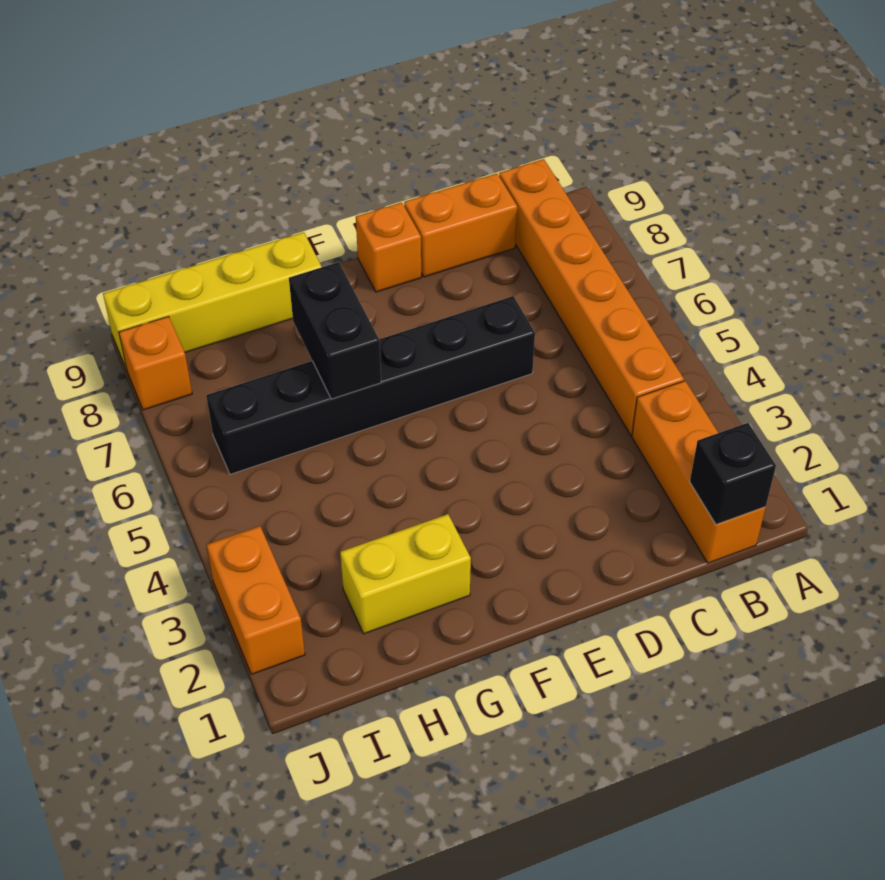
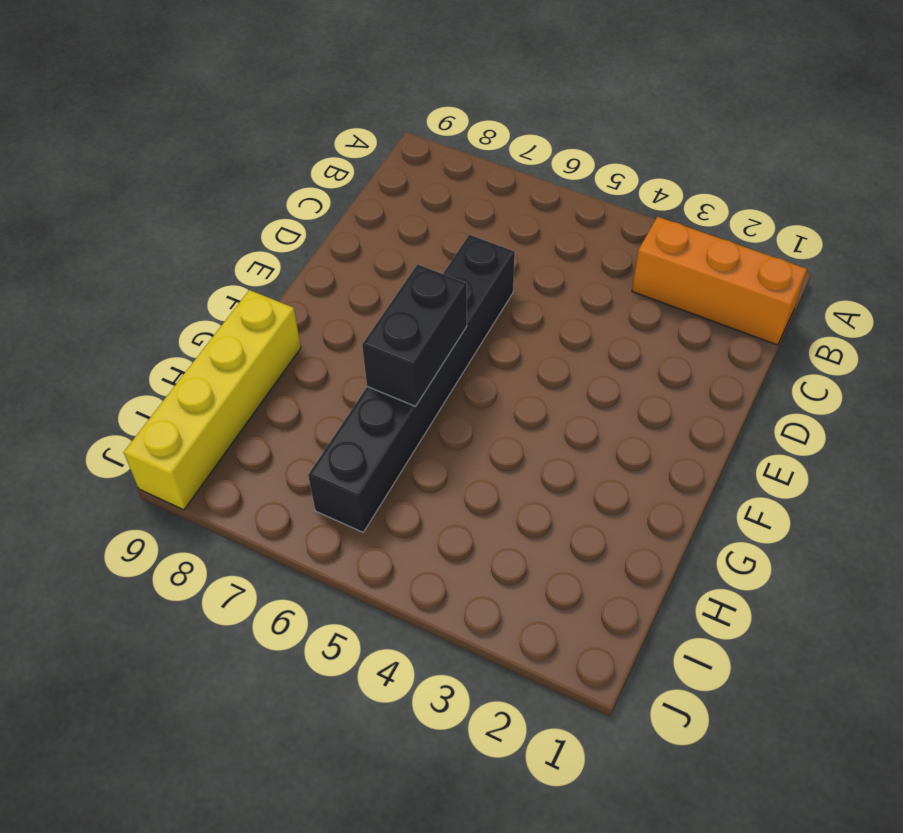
black 1x2 brick [362,264,467,406] -> black 1x2 brick turned to [289,262,381,399]
none -> orange 1x6 brick [499,159,684,435]
none -> orange 1x2 brick [404,173,517,277]

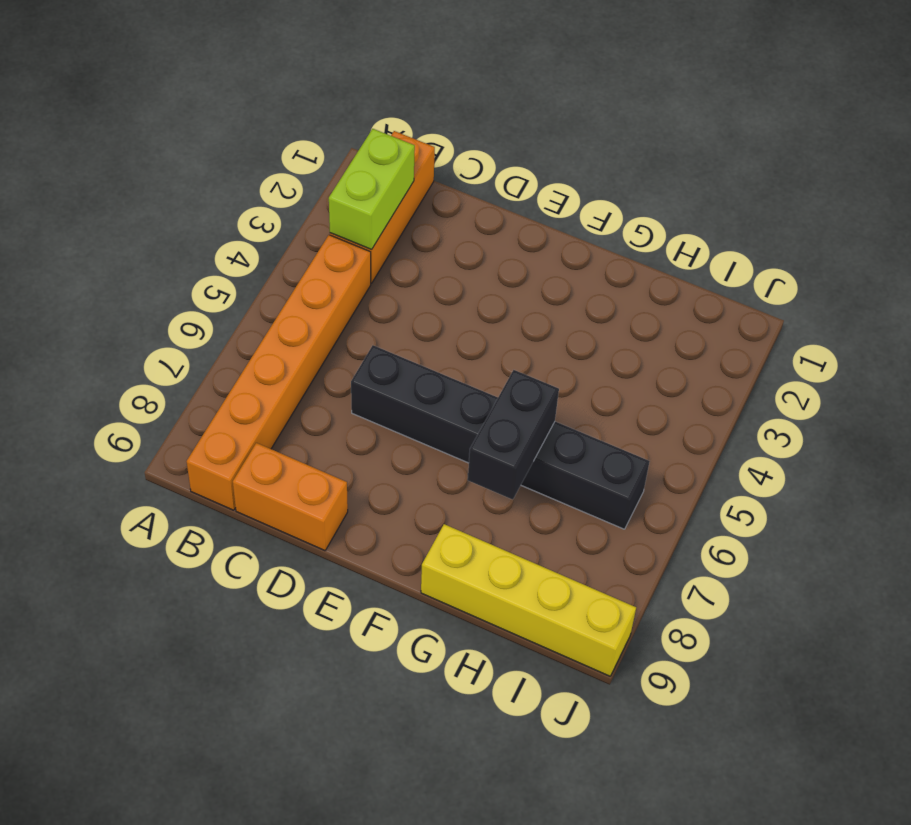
lime 1x2 brick [329,129,415,250] -> none
none -> orange 1x1 brick [356,202,421,292]
none -> yellow 1x2 brick [340,514,471,634]

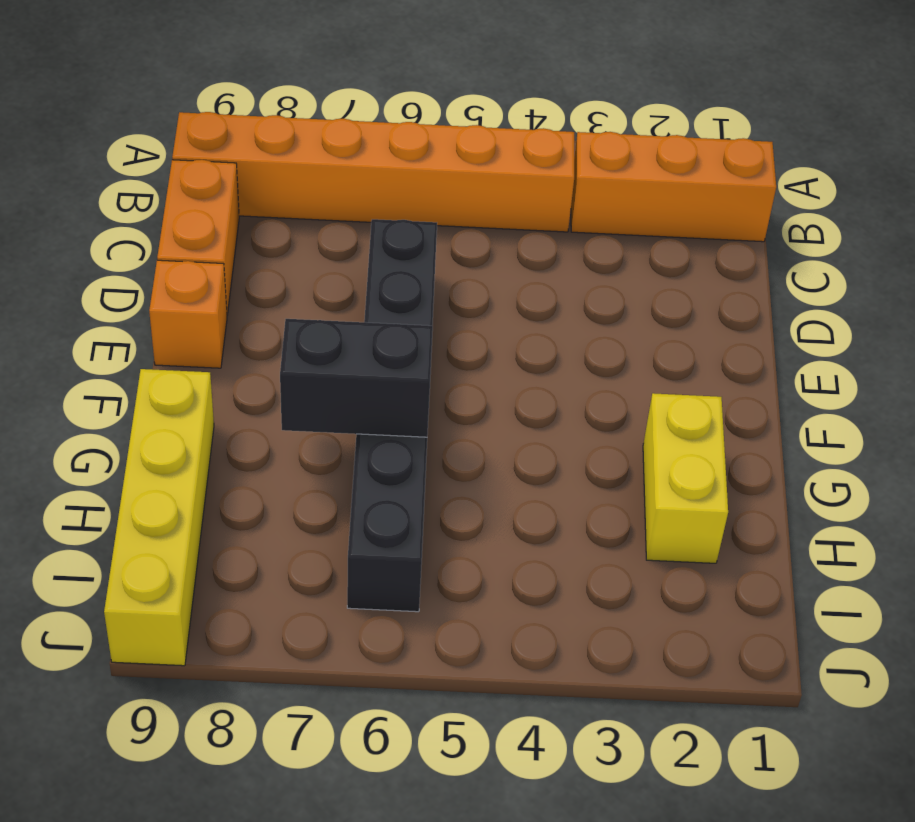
none -> orange 1x2 brick [207,526,305,674]
none -> orange 1x1 brick [119,316,192,410]

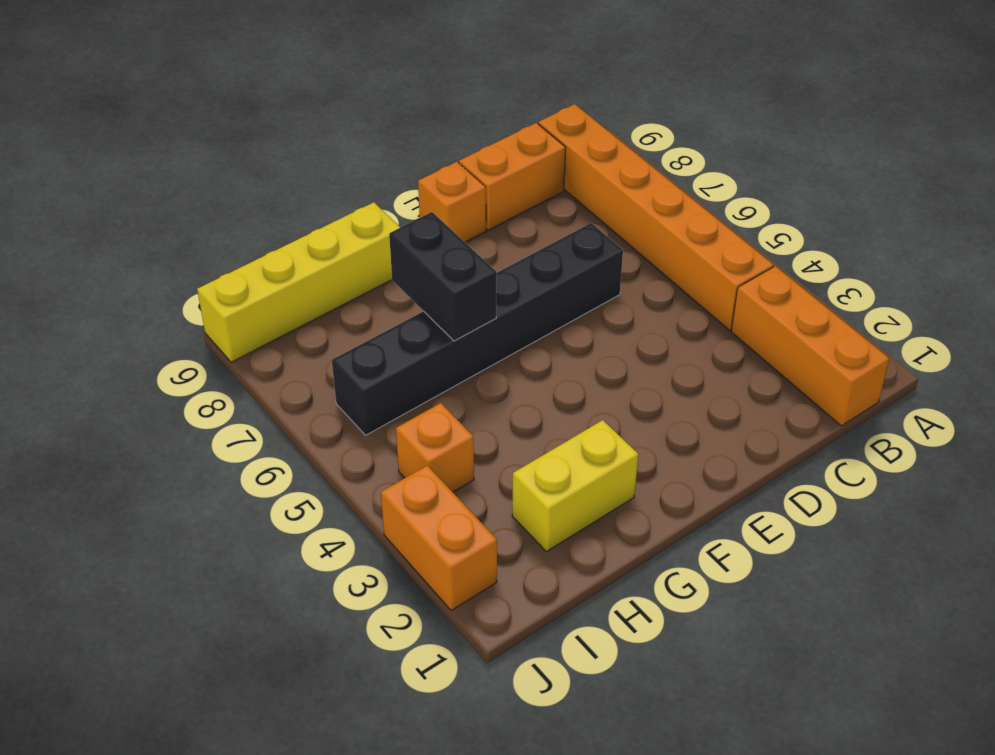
orange 1x1 brick [396,403,474,492] -> orange 1x1 brick moved to [119,316,192,410]
none -> black 1x1 brick [690,423,776,524]

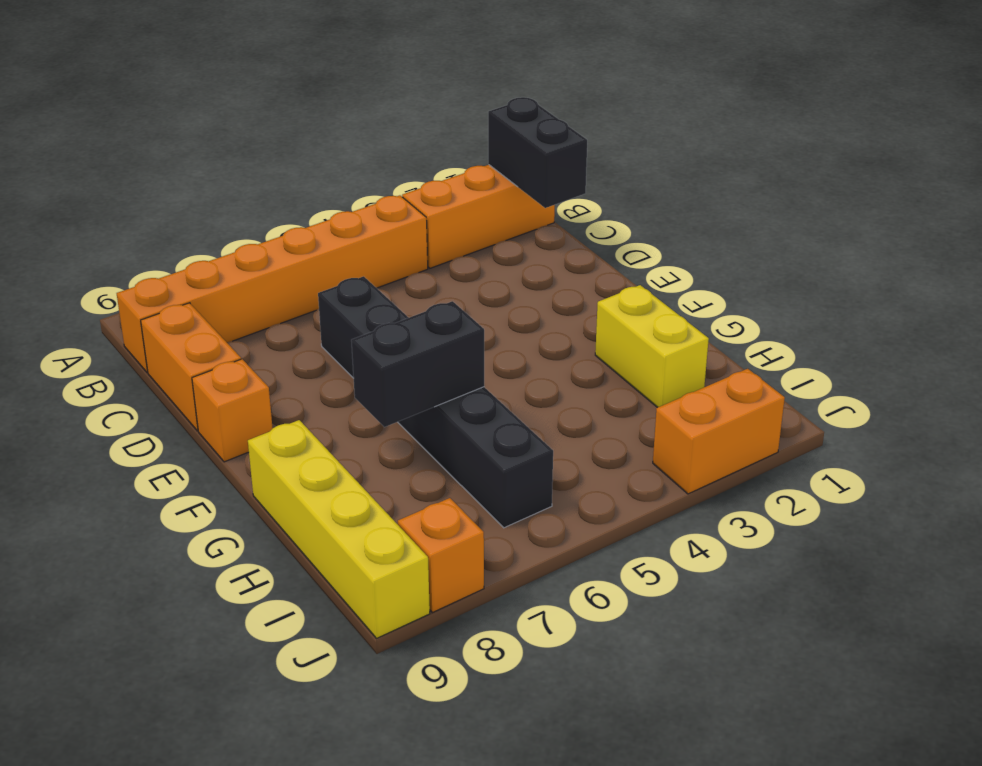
black 1x2 brick [488,97,587,208] -> black 1x1 brick [690,423,776,524]

